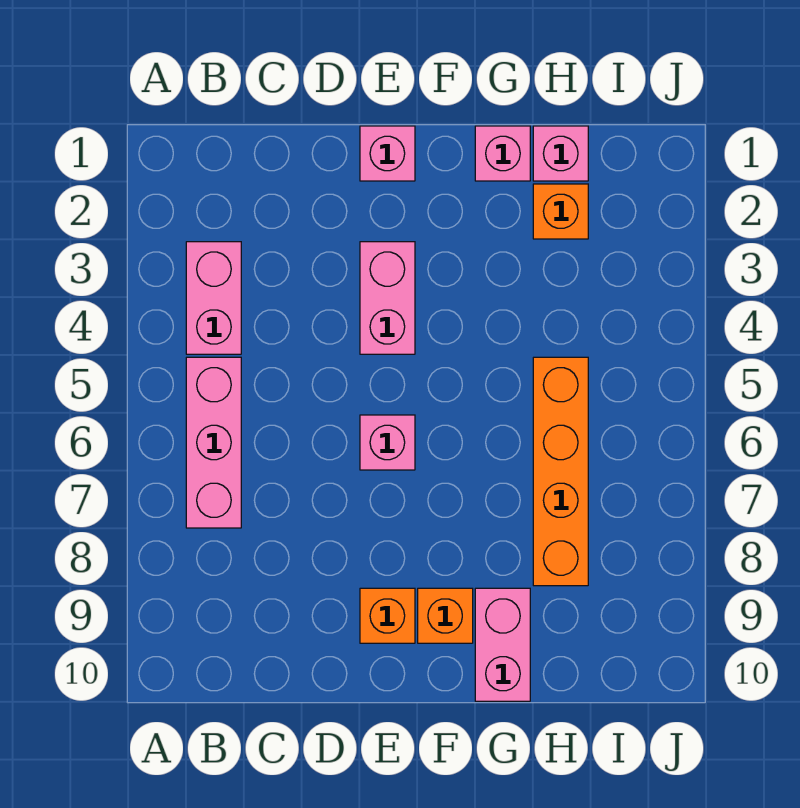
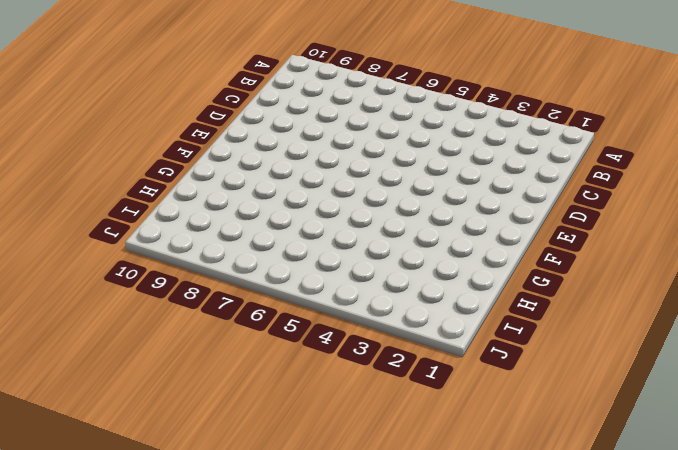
none -> pink 1x2 brick [186,242,241,354]
none -> pink 1x3 brick [186,357,241,528]
none -> pink 1x1 brick [360,126,415,181]

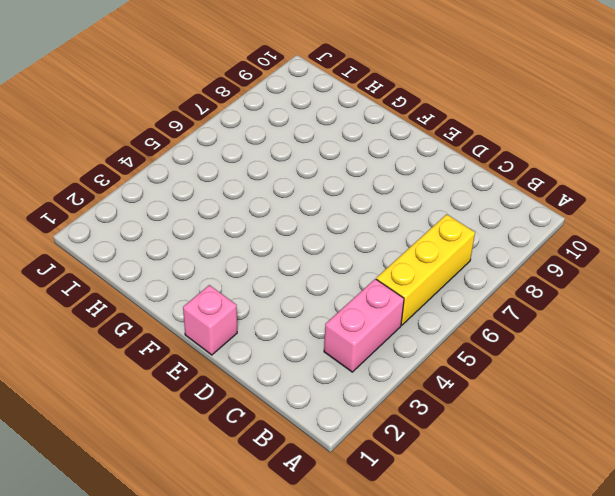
yellow 1x3 brick [376,214,475,325] -> pink 1x3 brick [186,357,241,528]
none -> pink 1x2 brick [360,242,415,354]
none -> pink 1x1 brick [360,415,415,470]
none -> orange 1x1 brick [360,588,415,643]

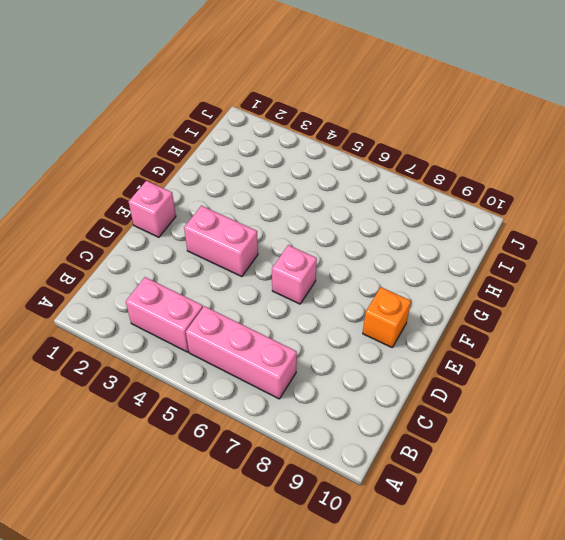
none -> orange 1x1 brick [418,588,473,643]
none -> pink 1x1 brick [475,126,530,181]
none -> pink 1x2 brick [475,588,530,701]

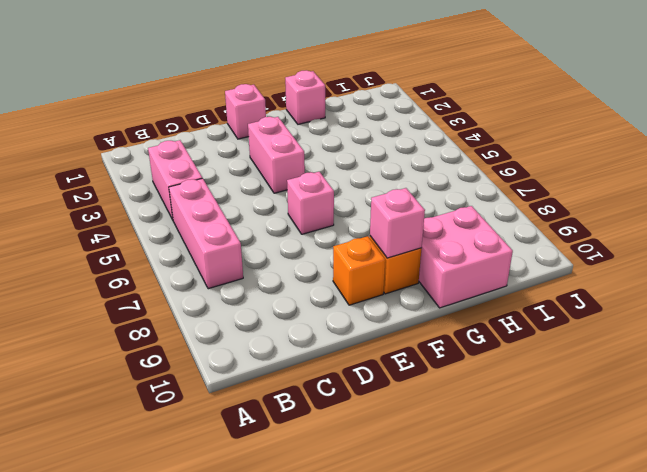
pink 1x1 brick [370,188,425,258] -> pink 1x1 brick moved to [533,126,588,181]
pink 2x2 brick [419,206,513,308] -> pink 1x2 brick [475,588,530,701]
none -> orange 1x1 brick [533,184,588,239]
none -> orange 1x4 brick [533,357,588,586]

